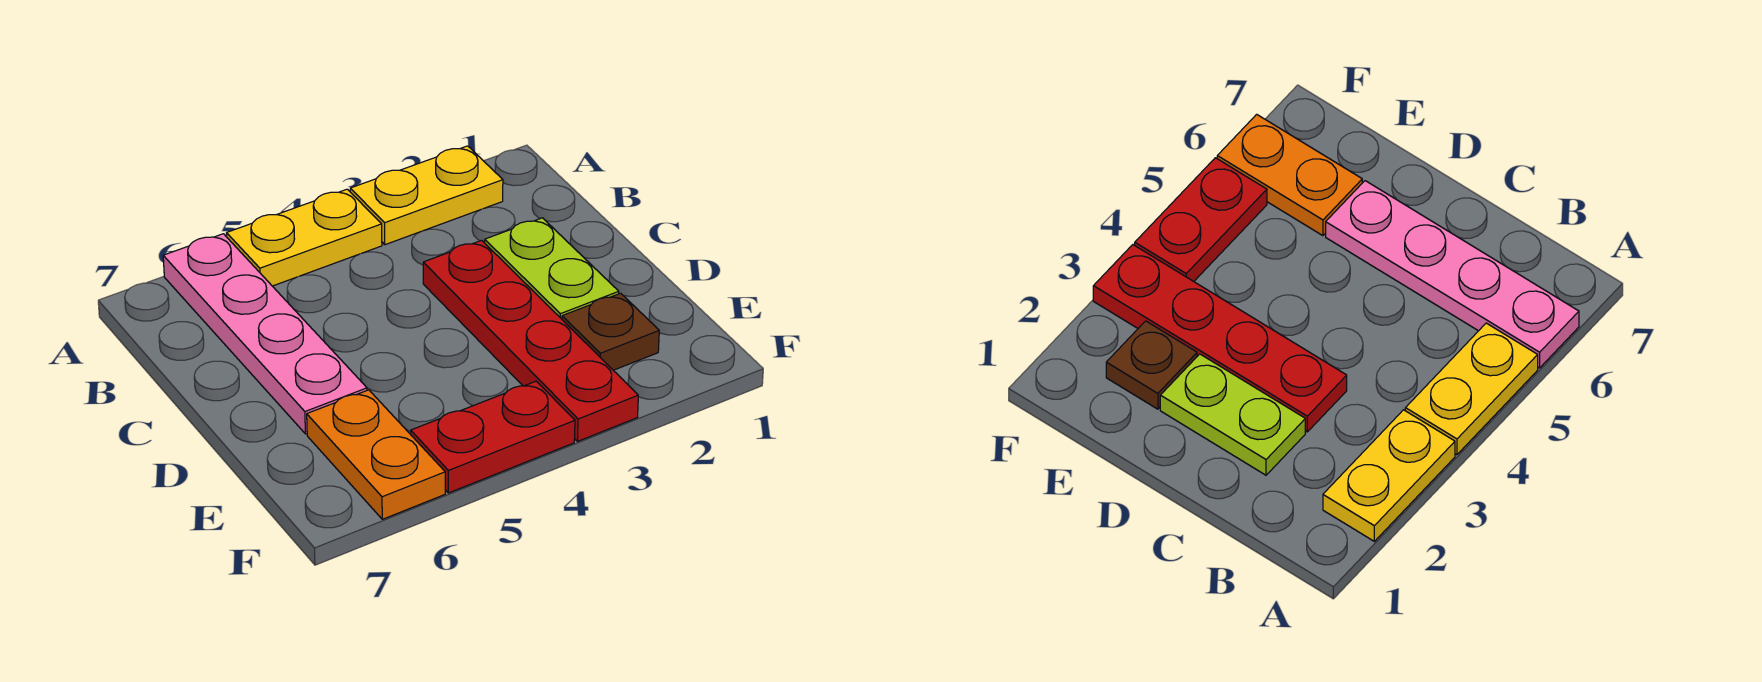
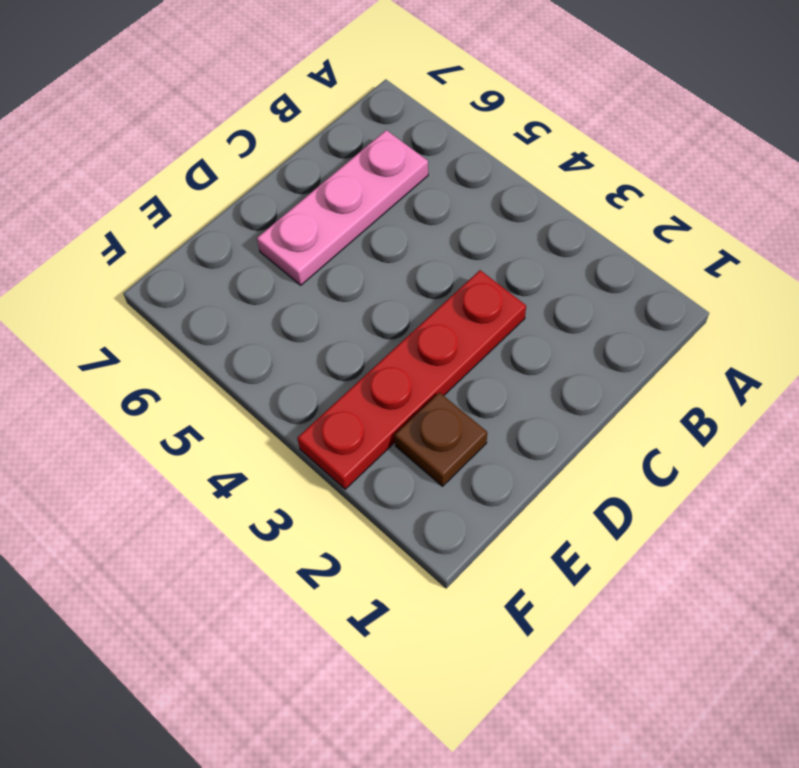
pink 1x3 plate [257,130,428,285] -> pink 1x4 plate [163,234,367,434]
none -> yellow 1x2 plate [350,146,503,245]
none -> yellow 1x2 plate [227,189,382,286]

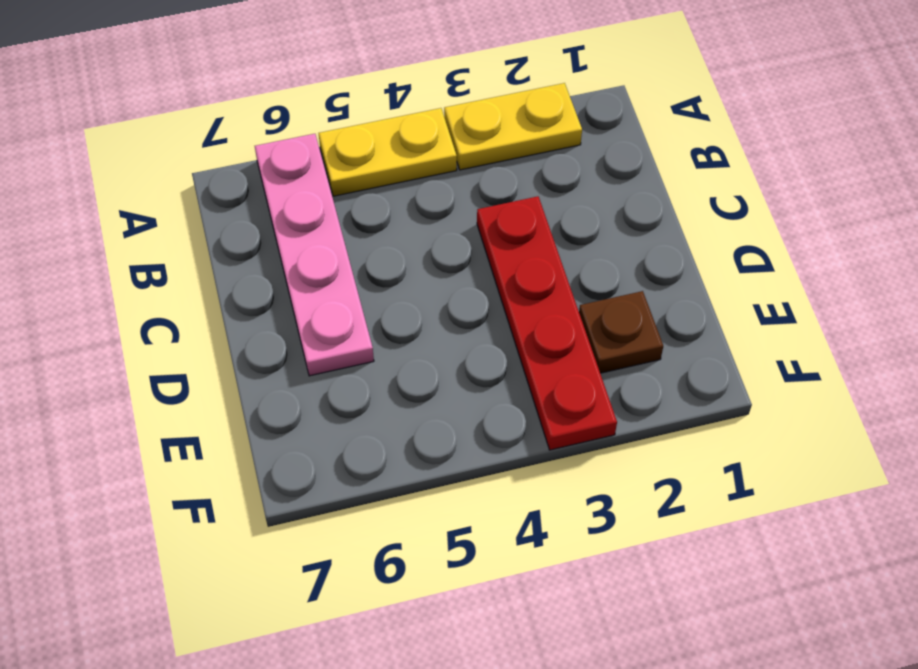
none -> lime 1x2 plate [485,218,619,319]
none -> orange 1x2 plate [307,390,445,519]

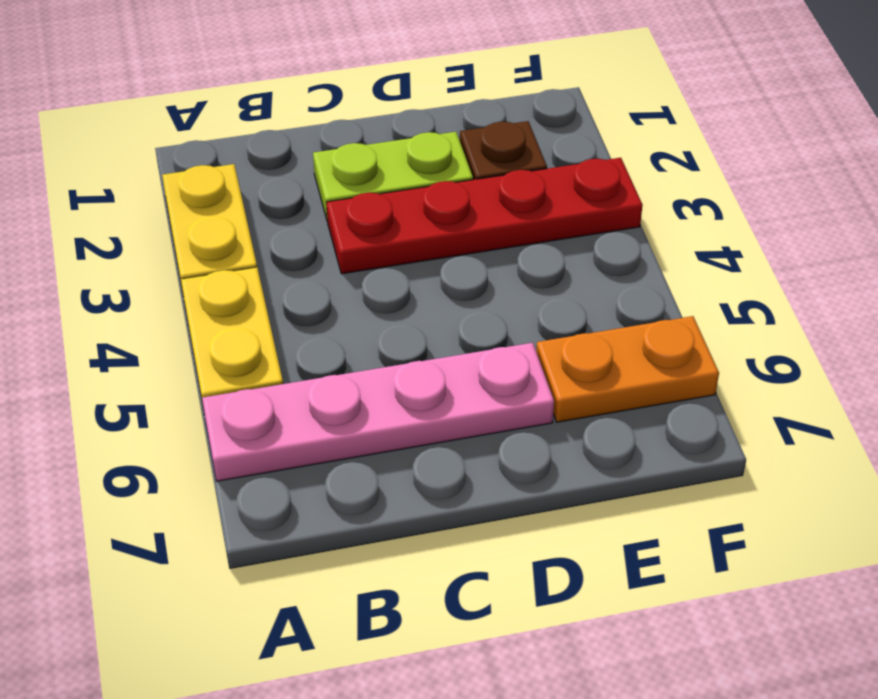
none -> red 1x2 plate [411,381,575,493]

